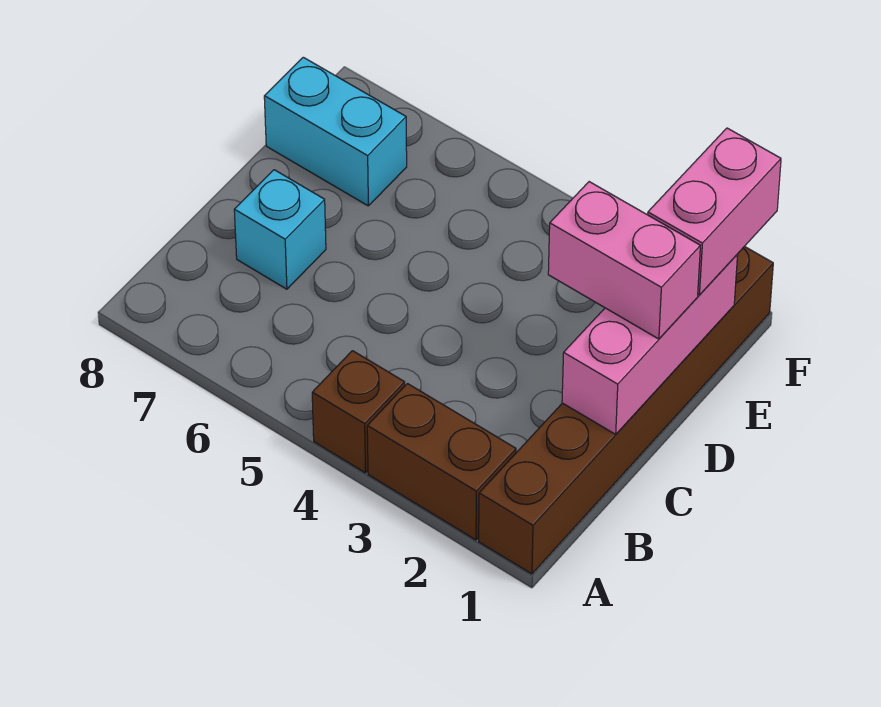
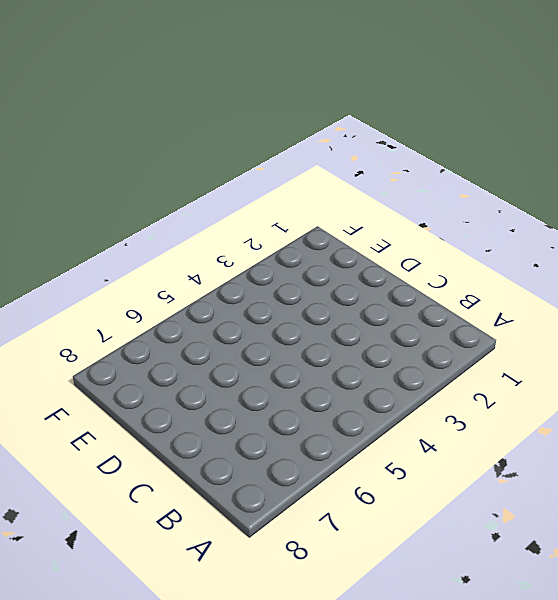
none -> brown 1x6 brick [479,246,773,574]
none -> brown 1x2 brick [367,384,516,540]

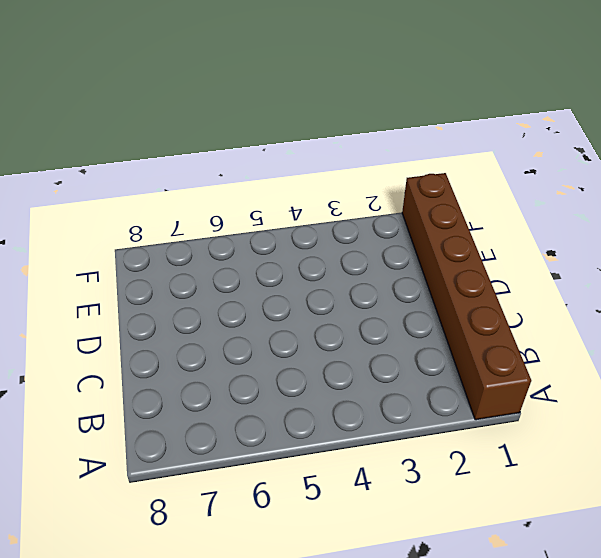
none -> brown 1x2 brick [367,384,516,540]
none -> brown 1x1 brick [312,351,405,473]

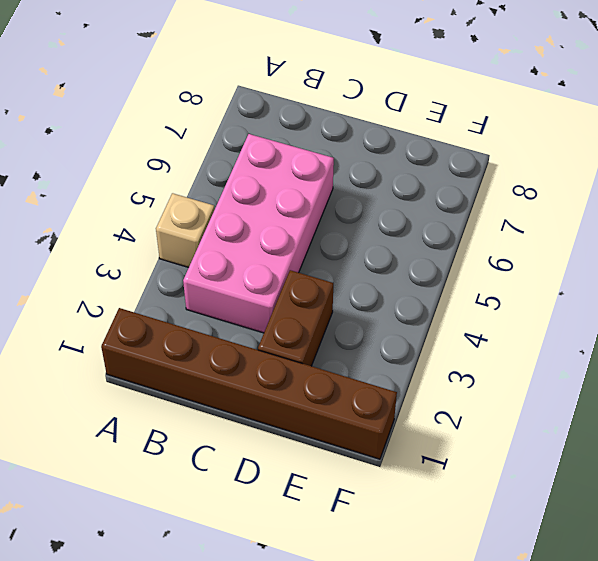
tan 1x1 brick [156,193,214,267] -> brown 1x1 brick [312,351,405,473]
pink 2x4 brick [183,134,334,333] -> none
brown 1x2 brick [258,270,333,366] -> brown 1x2 brick moved to [367,384,516,540]
none -> cyan 1x1 brick [234,170,326,289]
none -> cyan 1x2 brick [264,57,407,206]

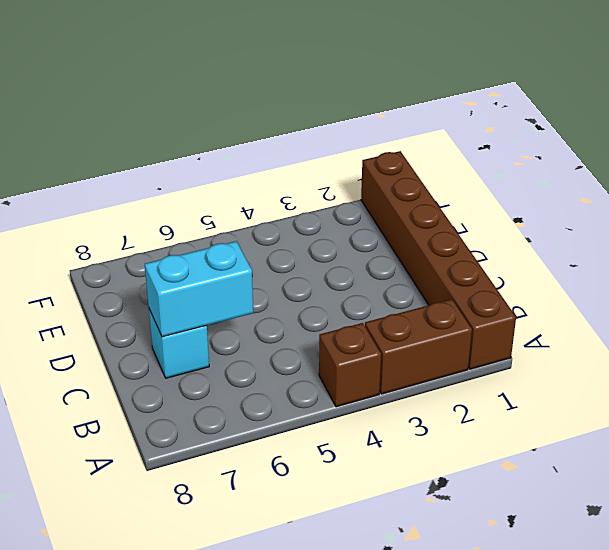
cyan 1x2 brick [145,241,253,337] -> cyan 1x2 brick moved to [264,57,407,206]
none -> pink 1x3 brick [562,255,738,434]
none -> pink 1x2 brick [548,182,700,339]

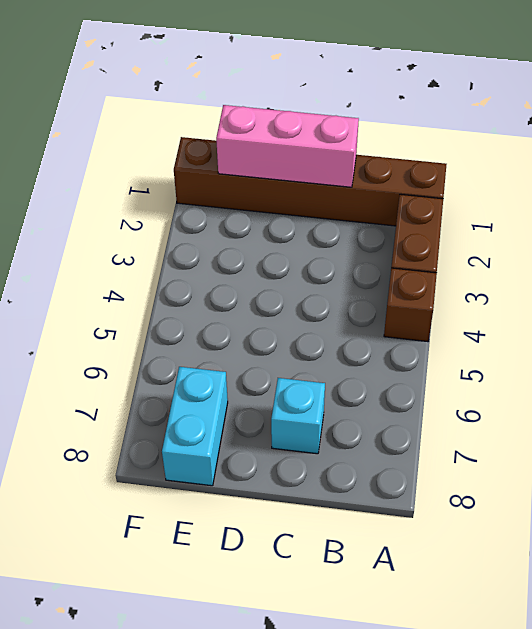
none -> pink 1x2 brick [548,182,700,339]
none -> pink 1x2 brick [648,128,781,295]

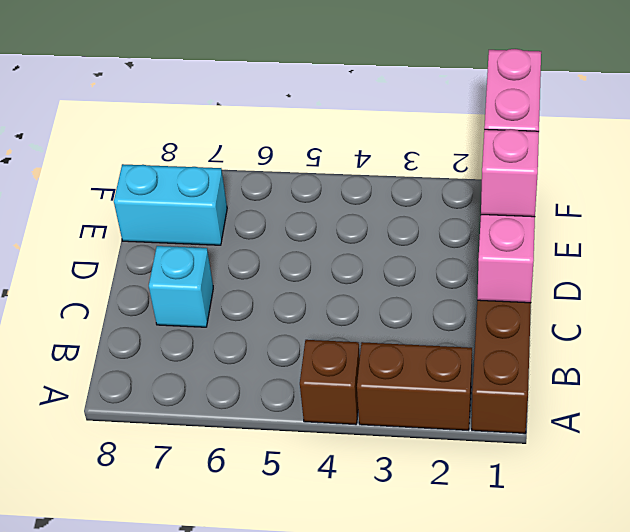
pink 1x1 brick [481,129,539,217] -> pink 1x2 brick [548,182,700,339]

